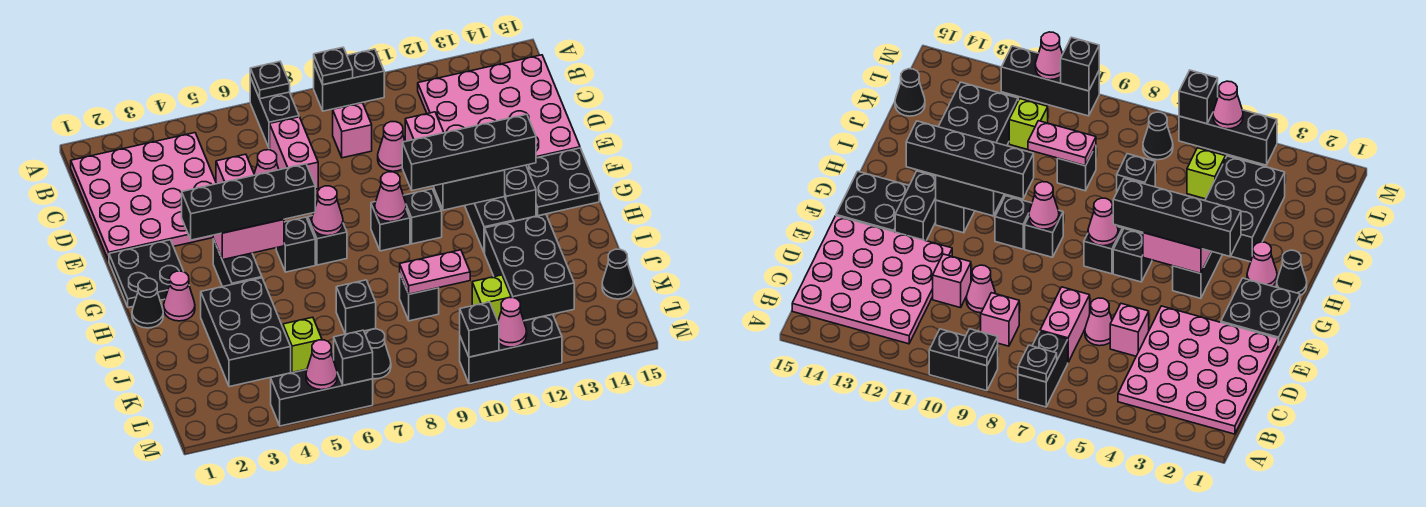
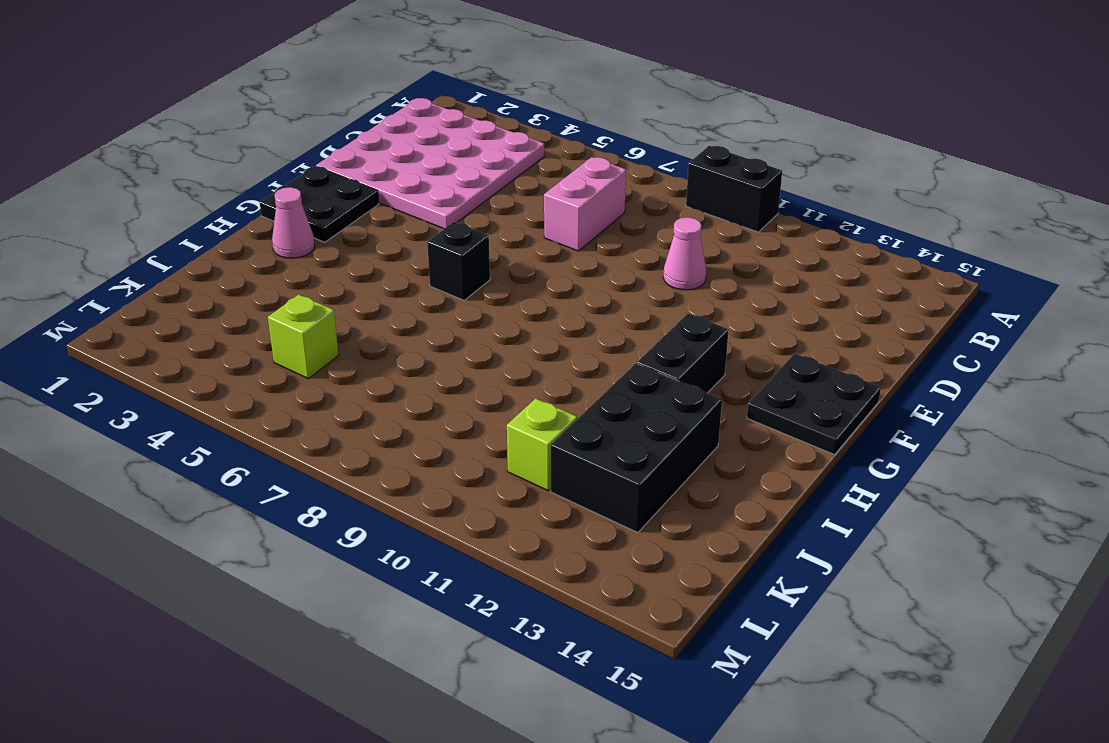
none -> black 1x2 brick [250,77,299,149]
none -> pink 4x4 plate [418,55,580,158]
none -> pink 1x1 brick [333,103,372,158]
none -> pink 1x1 brick [216,154,254,184]

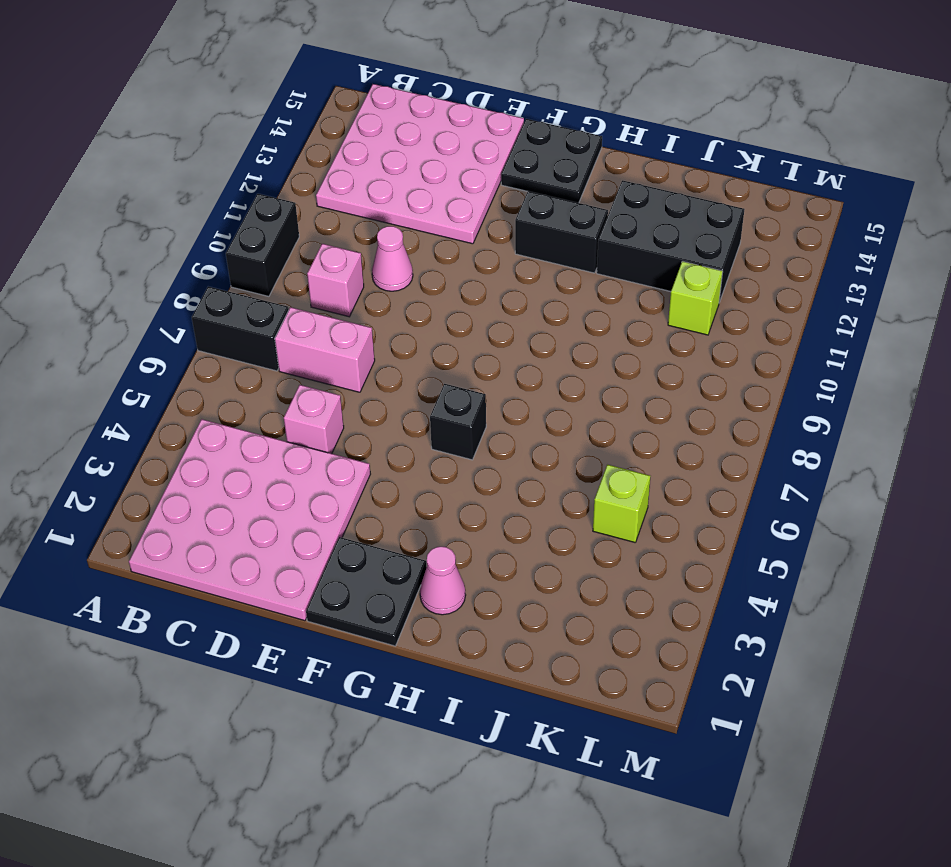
none -> pink 1x1 cone [254,150,279,175]
none -> pink 1x1 brick [405,112,444,141]
none -> black 1x2 brick [505,165,536,221]
none -> black 1x2 brick [213,239,262,287]

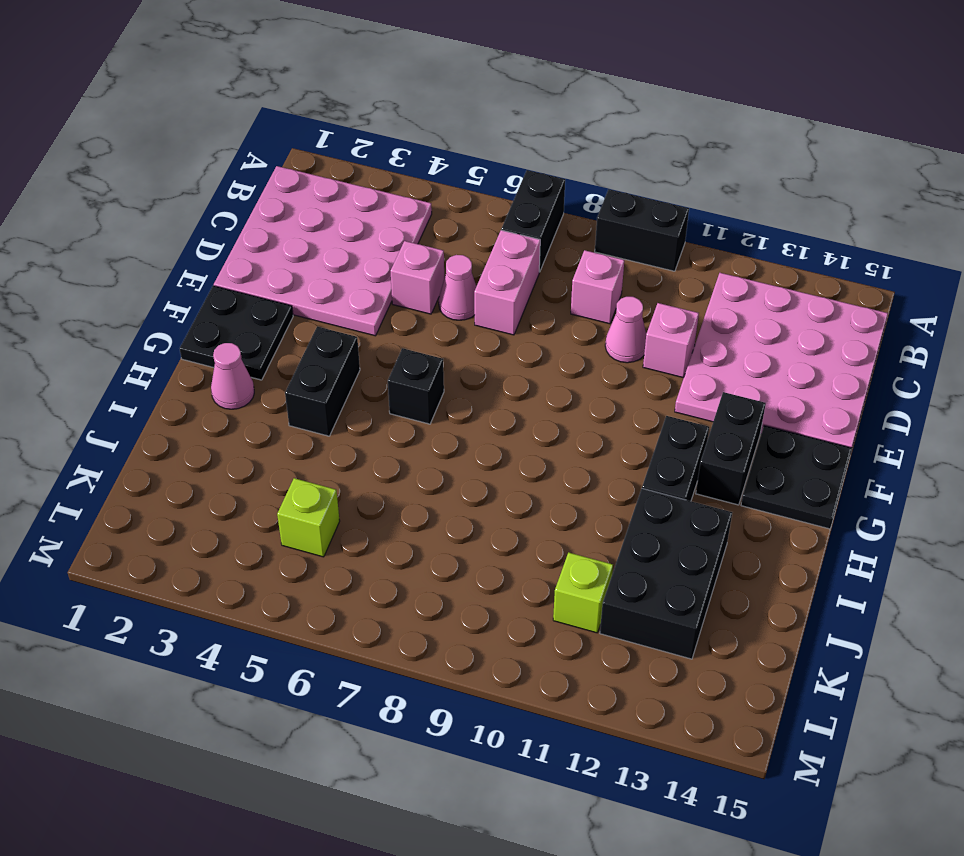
none -> black 1x1 brick [308,216,347,265]
none -> black 1x1 brick [371,202,410,251]
none -> black 1x1 brick [403,189,442,244]
none -> black 1x1 cone [132,278,163,328]

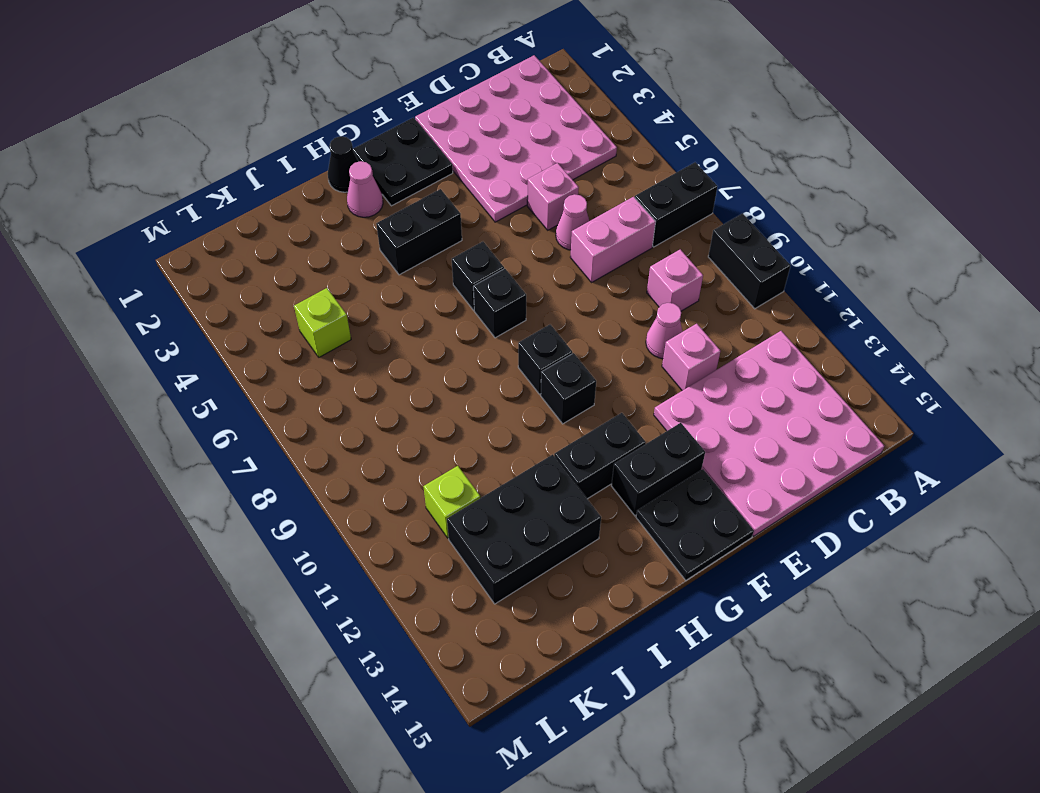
none -> black 2x3 brick [201,278,291,387]
none -> black 1x1 brick [336,280,376,334]
none -> black 1x1 brick [400,275,439,321]
none -> black 1x1 cone [602,249,634,299]

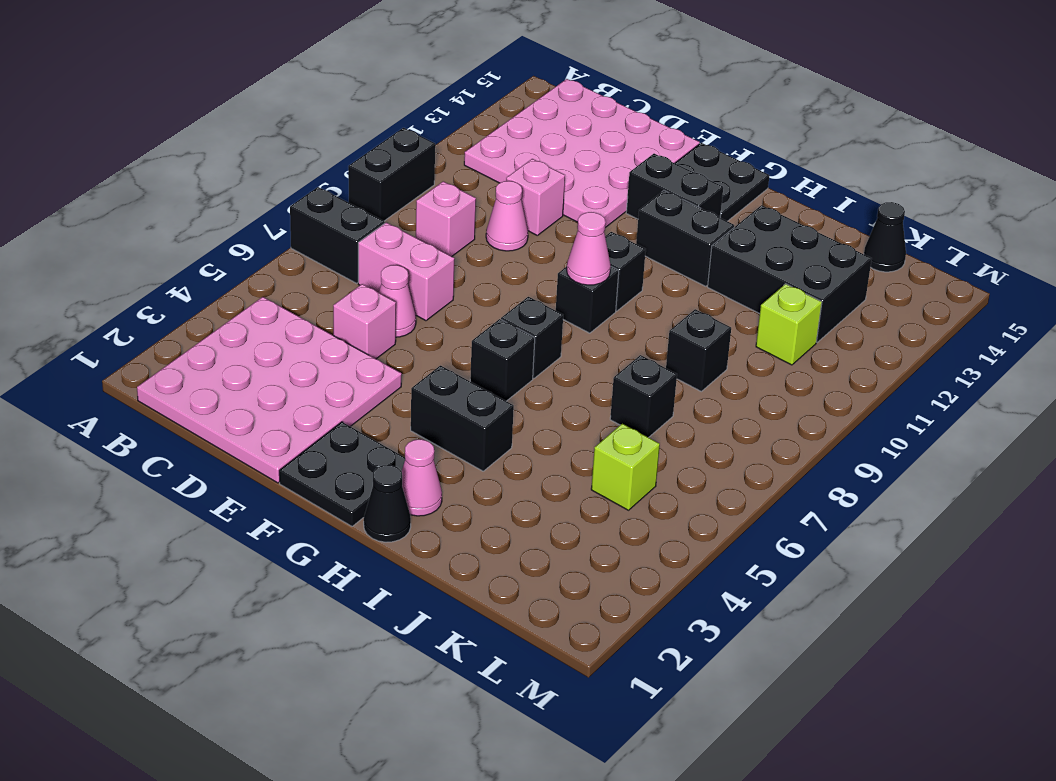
none -> black 2x3 brick [201,278,291,387]
none -> black 1x1 cone [366,329,391,379]
none -> black 1x3 brick [271,370,373,426]
none -> black 1x3 brick [460,314,562,384]

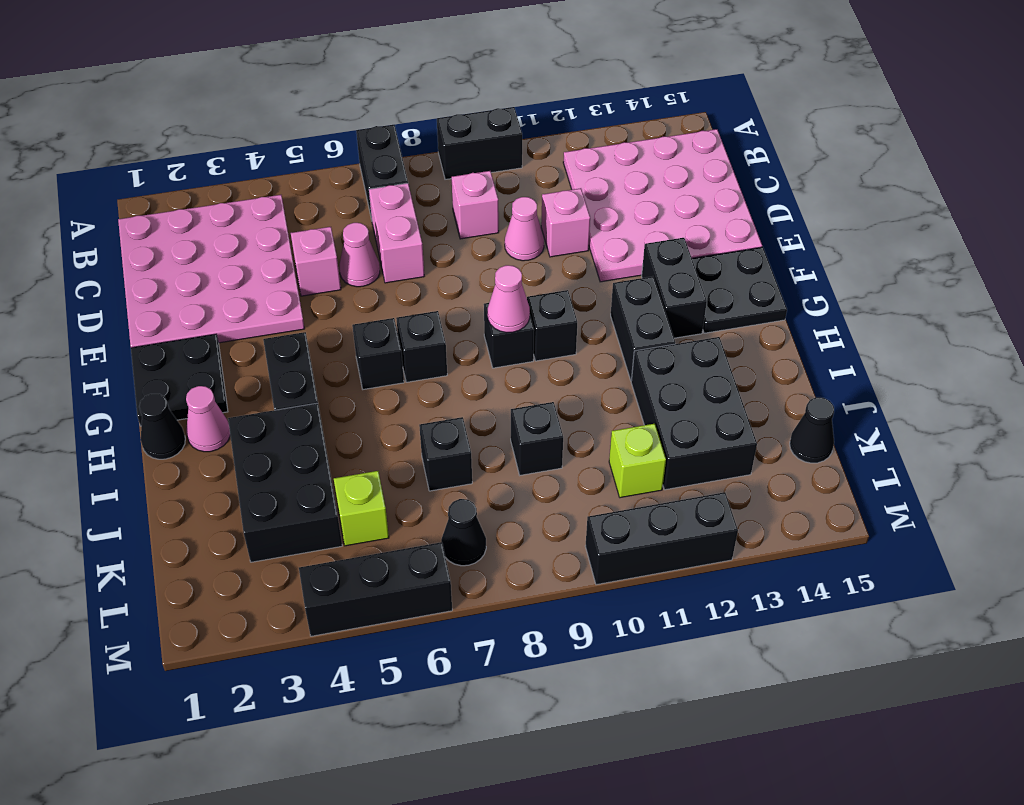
none -> black 1x1 plate [250,62,290,99]
none -> black 1x1 plate [314,47,353,85]
none -> pink 1x2 brick [213,220,284,260]
none -> pink 1x1 cone [312,186,343,236]

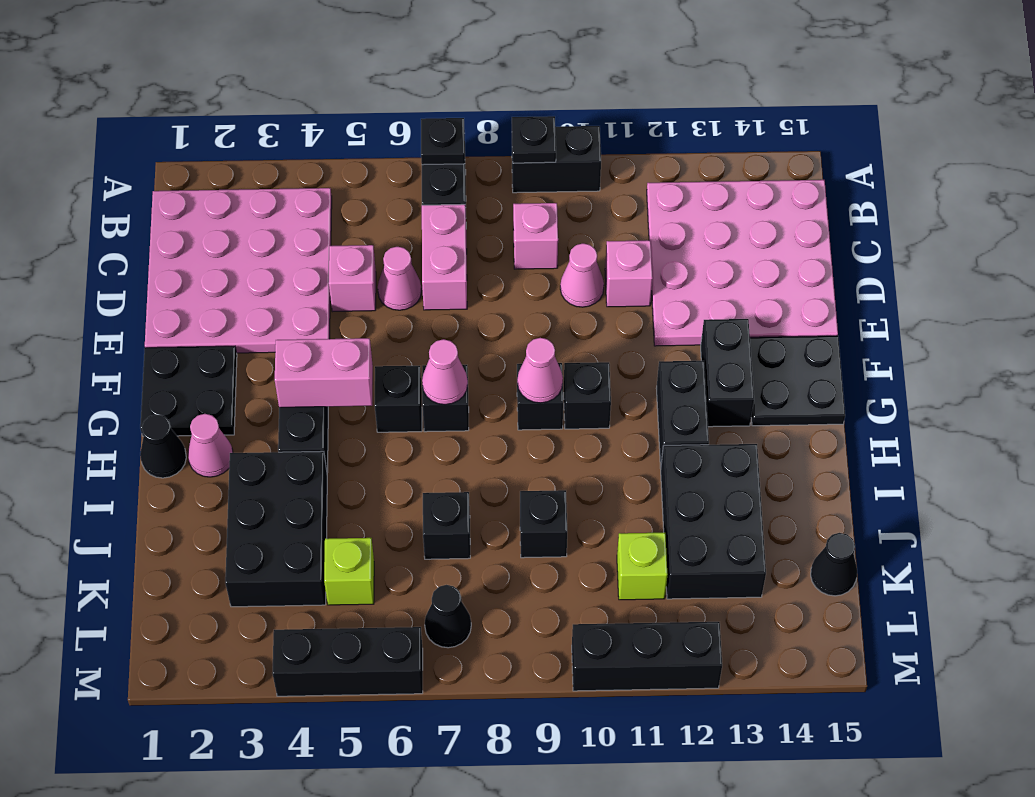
none -> black 1x2 brick [434,170,505,210]
none -> pink 1x2 plate [400,250,470,294]
none -> pink 1x1 cone [306,340,337,390]
none -> black 1x1 brick [334,330,373,385]

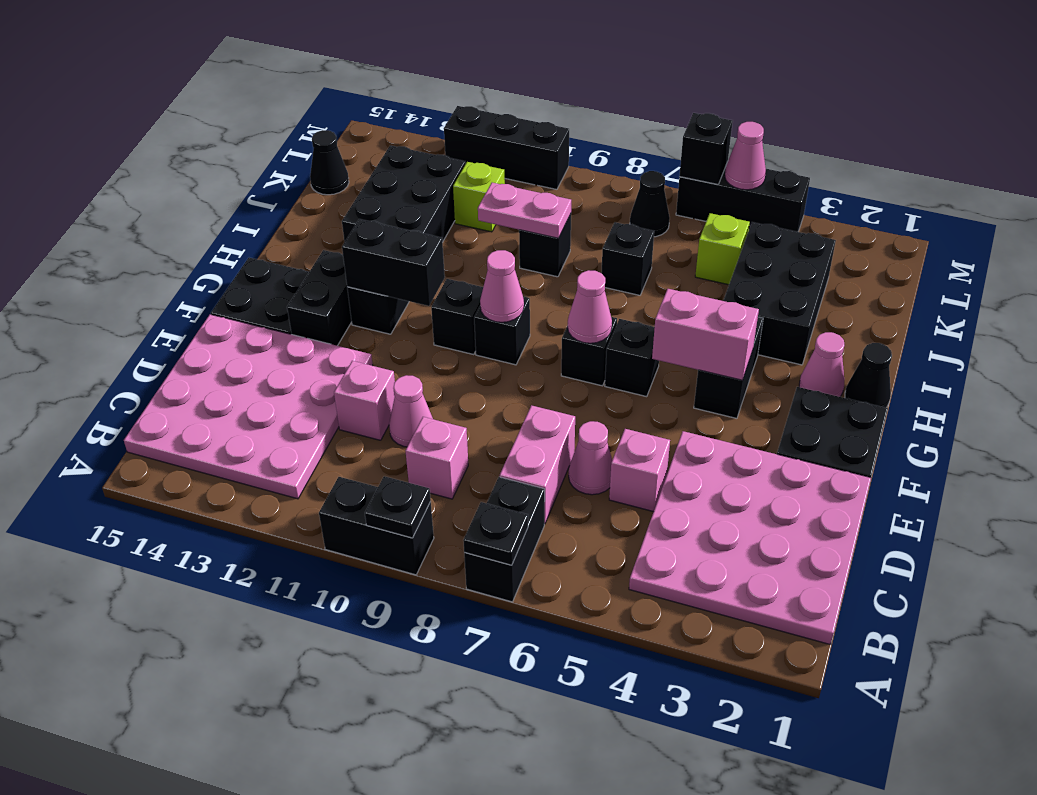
none -> black 1x1 brick [460,302,499,357]
none -> pink 1x1 cone [498,297,527,347]
none -> black 1x4 brick [182,164,315,240]
none -> black 1x4 brick [402,114,536,191]

